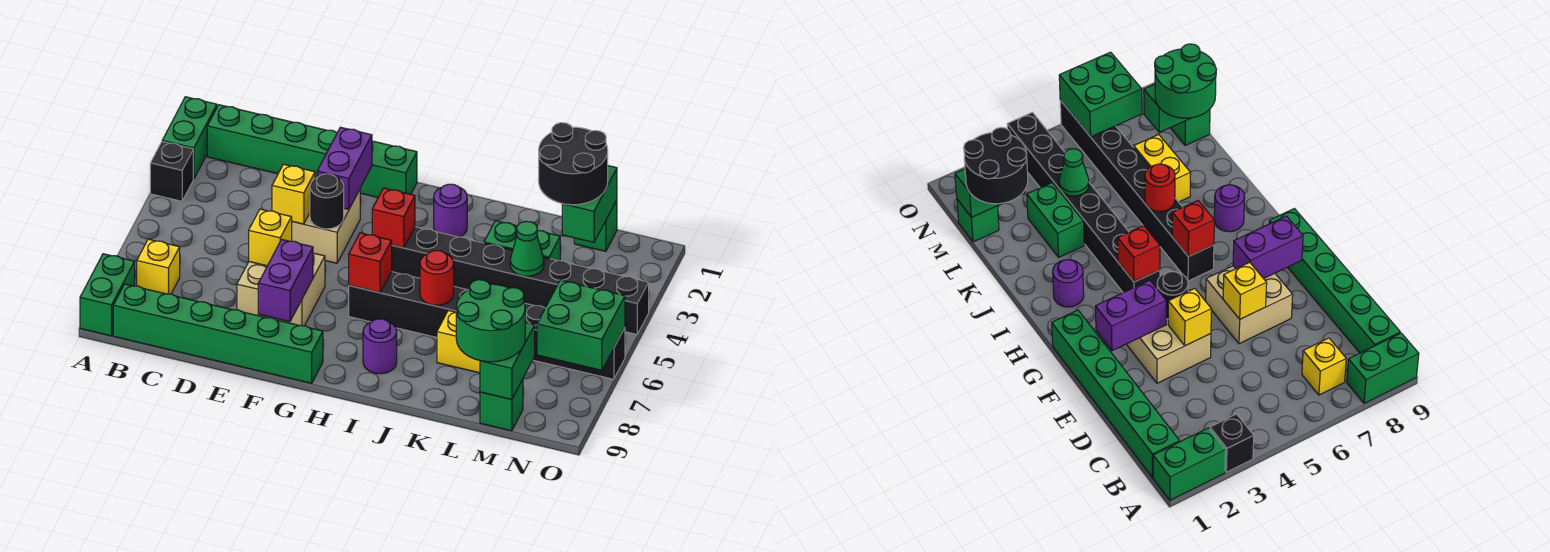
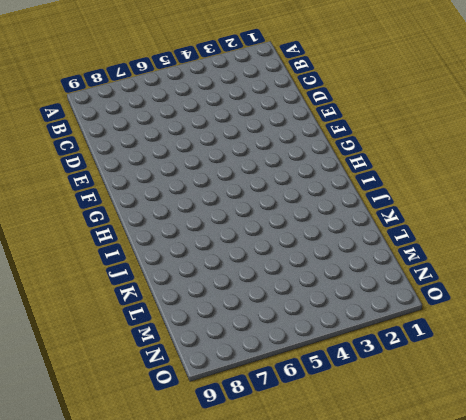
none -> green 1x2 brick [162,97,217,179]
none -> black 1x1 brick [150,142,193,201]
none -> green 1x2 brick [80,254,135,336]
none -> green 1x6 brick [207,105,417,197]

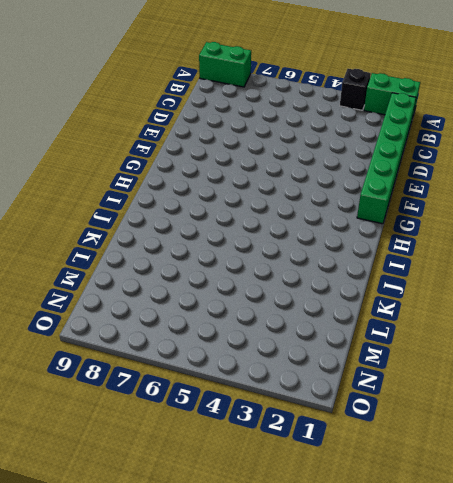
none -> yellow 1x1 brick [137,239,180,294]
none -> green 1x6 brick [113,284,323,383]
none -> tan 2x2 brick [292,190,360,263]
none -> tan 2x2 brick [237,253,325,326]

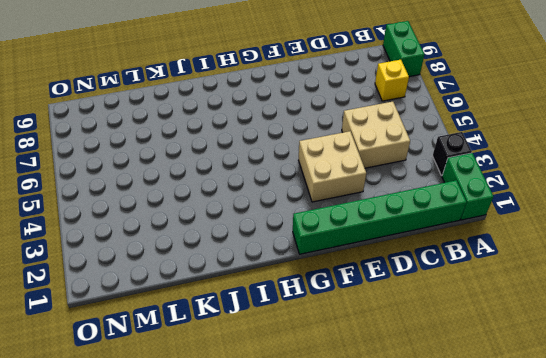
tan 2x2 brick [342,102,410,168] -> tan 2x2 brick moved to [237,253,325,326]
none -> green 1x6 brick [113,284,323,383]
none -> black 1x8 brick [392,227,649,334]
none -> black 1x8 brick [349,272,625,379]
none -> purple 1x1 round brick [434,184,467,237]

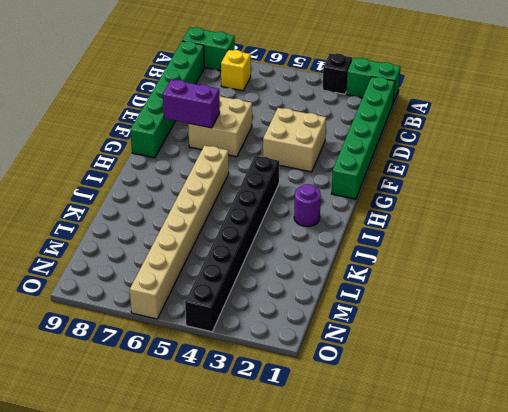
tan 1x8 brick [130,145,229,319] -> black 1x8 brick [349,272,625,379]
none -> purple 1x1 round brick [363,319,397,374]
none -> green 1x2 brick [484,221,560,261]
none -> yellow 1x2 brick [437,310,480,373]
none -> green 1x1 brick [574,200,617,251]

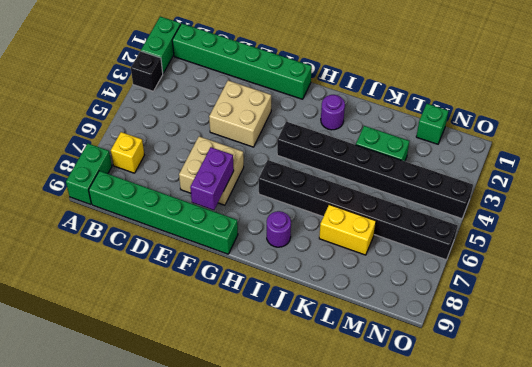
none -> green 1x1 brick [480,379,523,431]
none -> yellow 1x1 brick [272,164,315,224]
none -> yellow 1x1 brick [249,209,292,266]
none -> purple 1x2 brick [317,127,372,210]

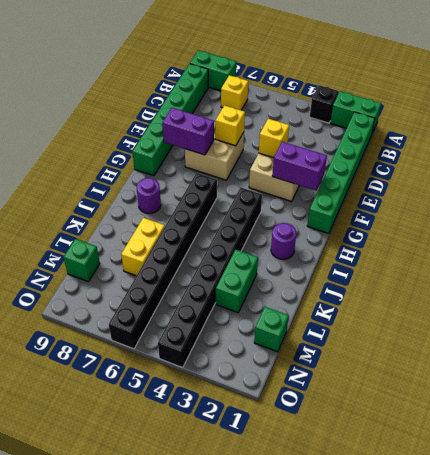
none -> black 1x1 round brick [310,174,344,229]
none -> red 1x1 brick [372,188,415,248]
none -> red 1x1 brick [349,233,392,293]
none -> red 1x1 round brick [420,250,454,305]

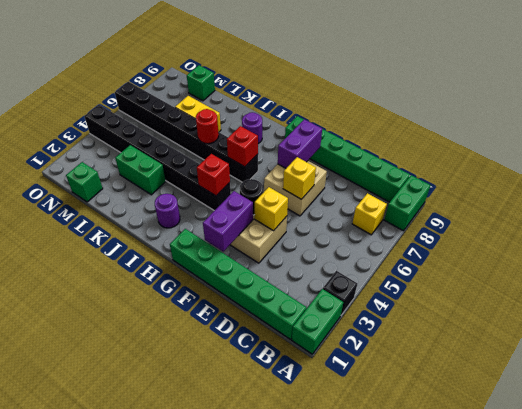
none -> green 1x1 cone [510,221,544,276]
none -> green 1x2 brick [562,166,617,242]
none -> green 1x2 brick [480,322,535,400]
none -> green 2x2 brick [537,280,625,370]

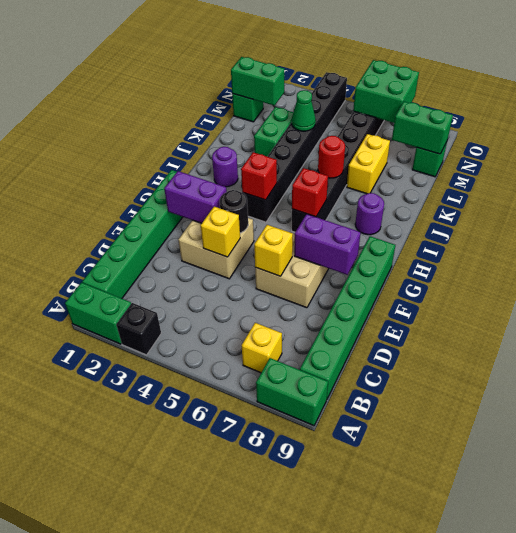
none -> black 2x2 round brick [539,123,608,205]
none -> green 2x2 round brick [456,280,525,362]

